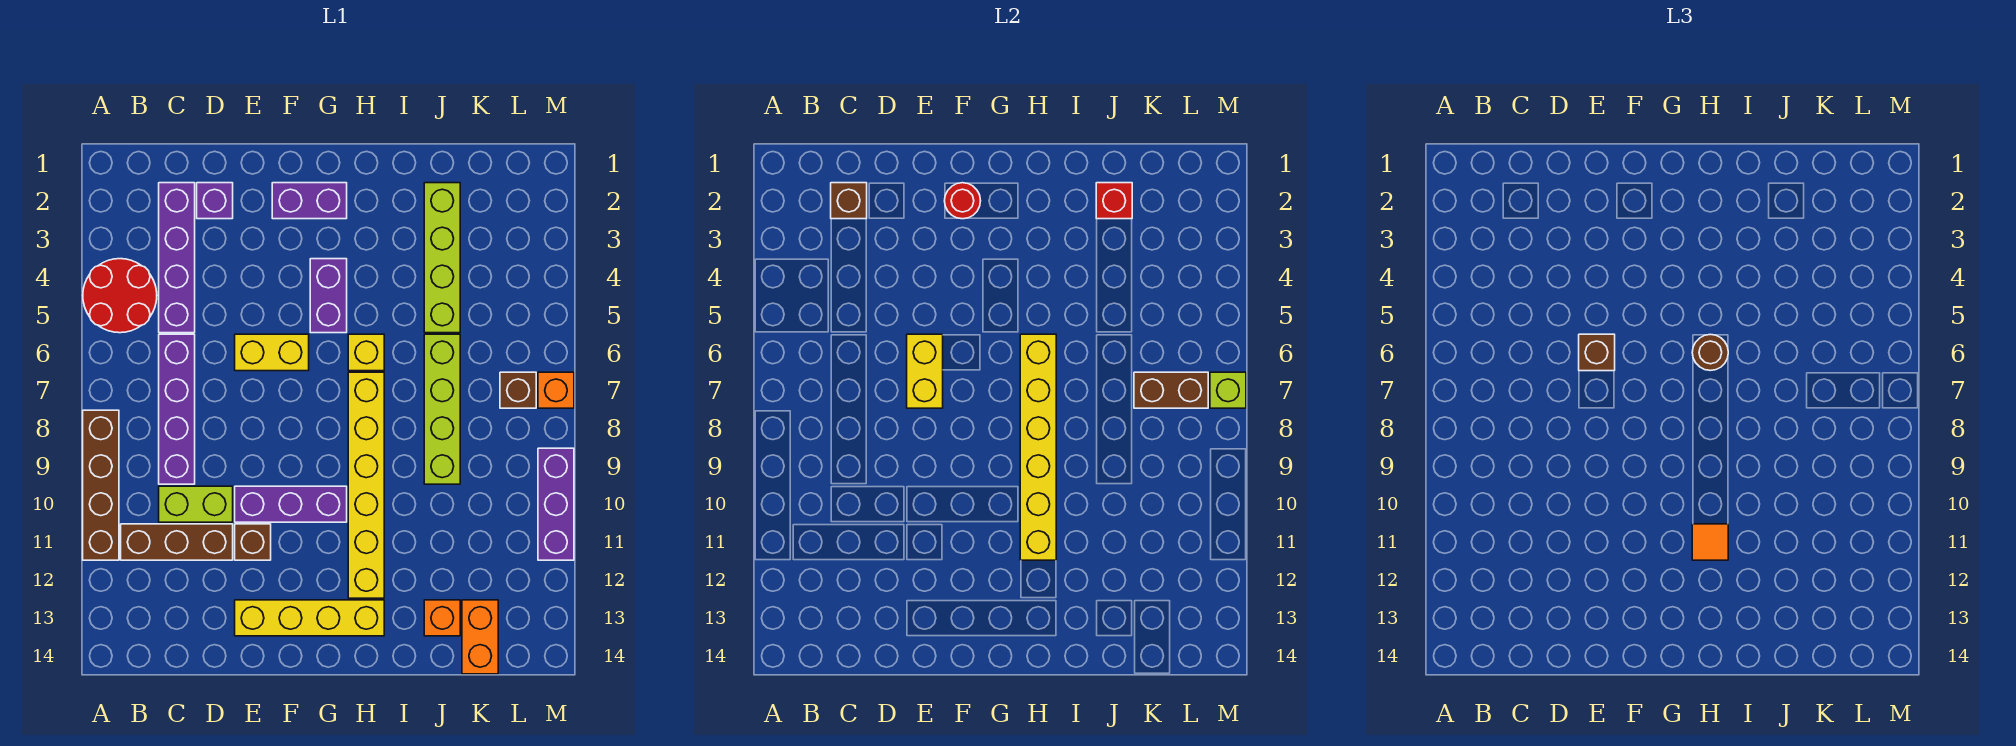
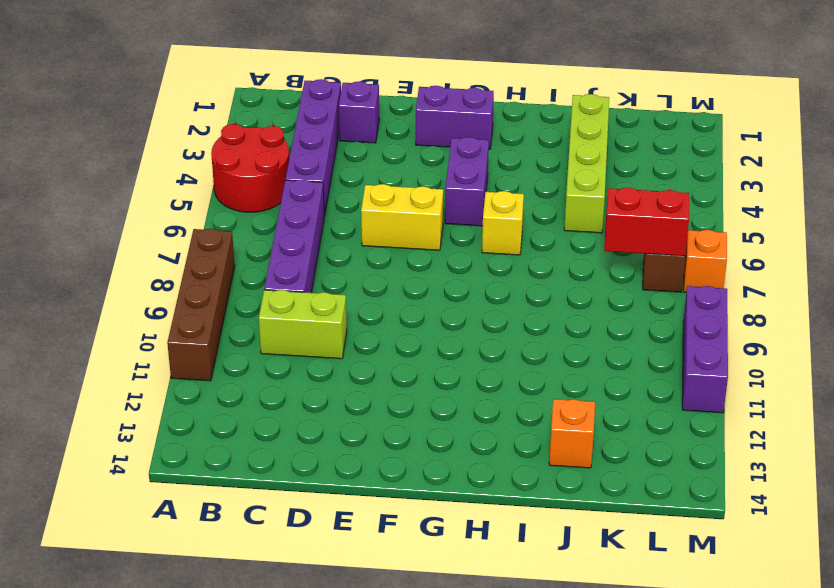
red 1x2 brick [604,188,689,256] -> brown 1x2 brick [1134,372,1208,408]
none -> brown 1x3 brick [121,524,233,560]
none -> purple 1x3 brick [235,486,347,522]
none -> brown 1x1 brick [235,524,271,560]
none -> yellow 1x4 brick [235,600,384,636]

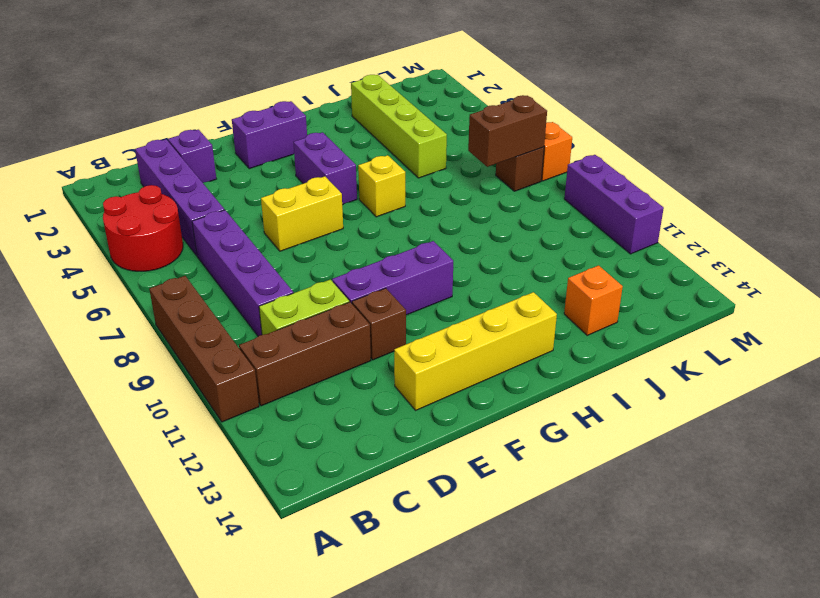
none -> yellow 1x6 brick [348,372,384,598]
none -> lime 1x4 brick [424,334,460,484]
none -> orange 1x2 brick [462,600,498,674]
none -> brown 1x1 brick [831,183,867,219]

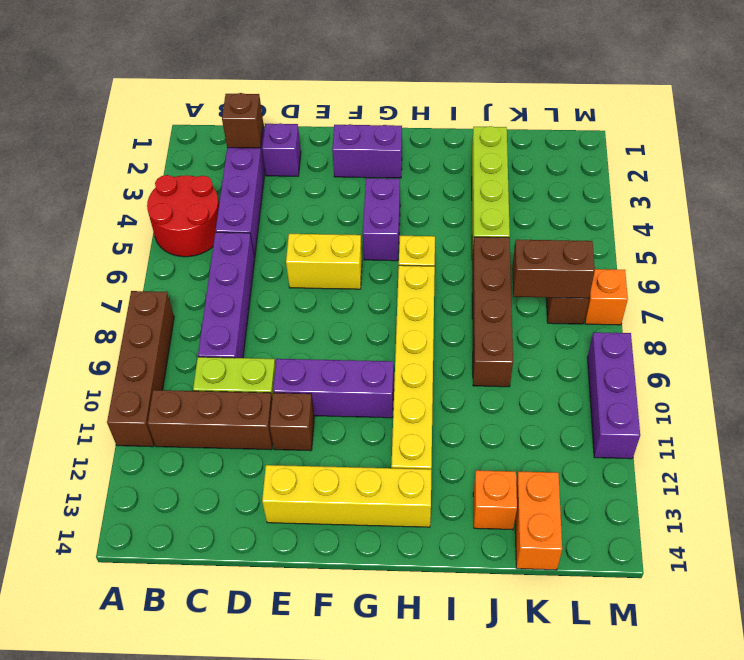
brown 1x4 brick [472,237,513,387] -> lime 1x4 brick [424,334,460,484]
none -> yellow 1x2 brick [907,334,943,408]
none -> red 1x1 round brick [945,183,981,219]
none -> yellow 1x6 brick [1020,334,1056,560]
none -> red 1x1 brick [1096,183,1132,219]

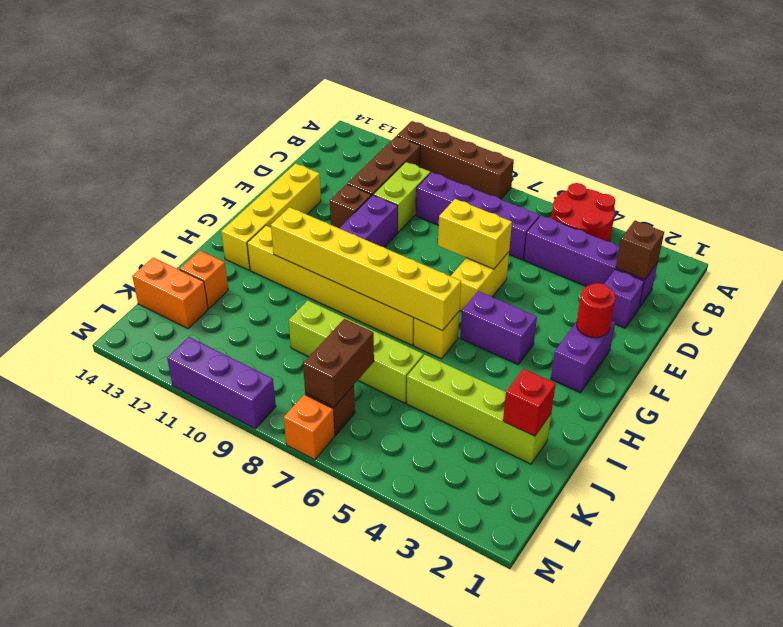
none -> lime 1x1 brick [1210,372,1246,408]
none -> brown 1x1 brick [1579,334,1615,371]
none -> brown 1x1 round brick [1692,334,1728,371]
none -> orange 1x1 tile [1692,524,1728,560]

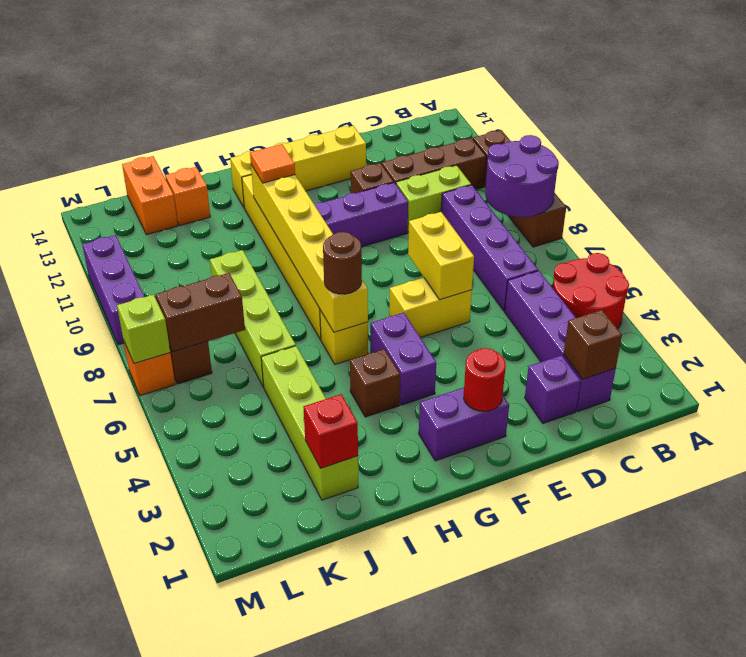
purple 2x2 round brick [485,135,559,217] -> none
brown 1x1 brick [350,349,400,417] -> brown 1x1 brick moved to [1579,334,1615,371]

